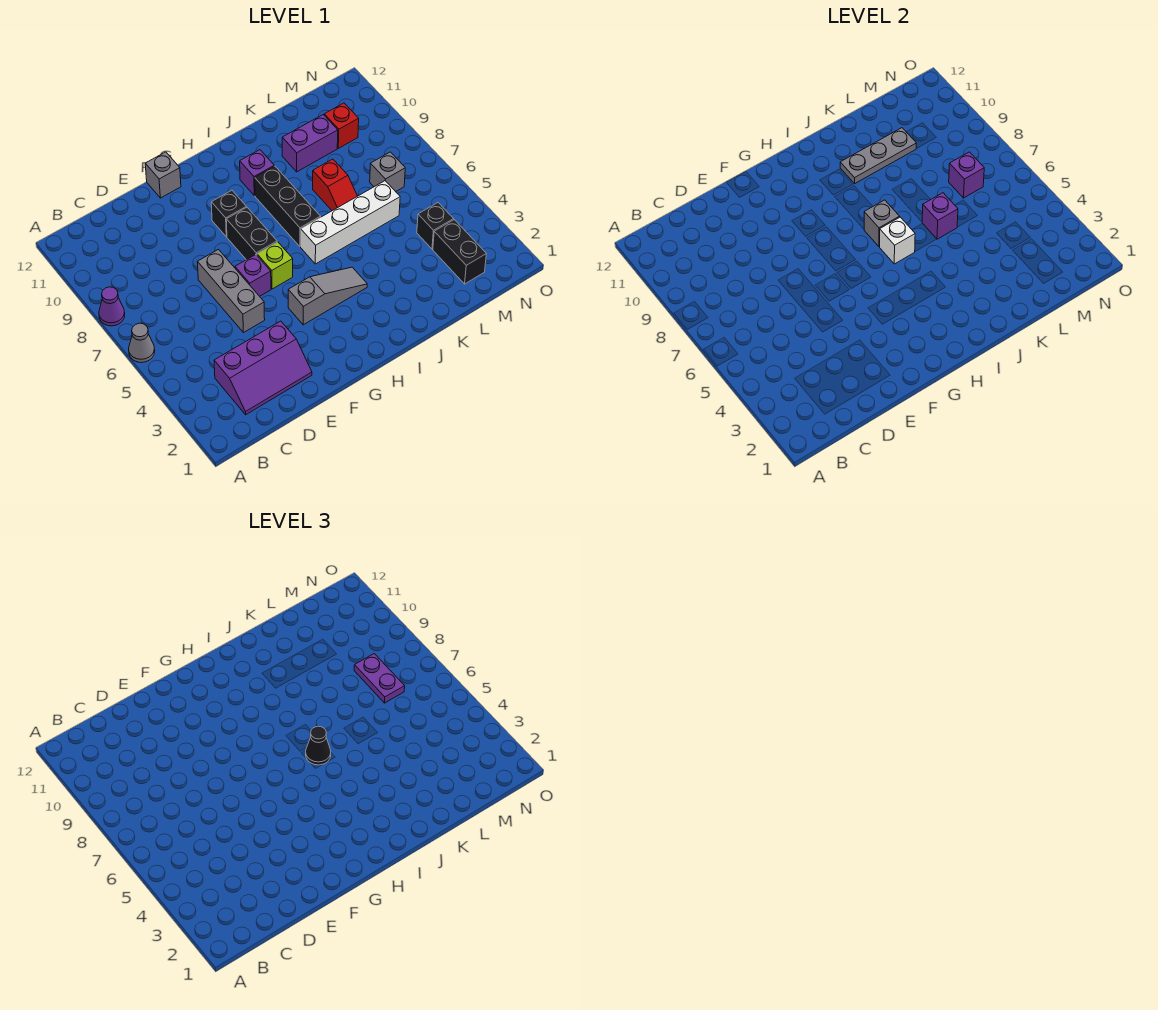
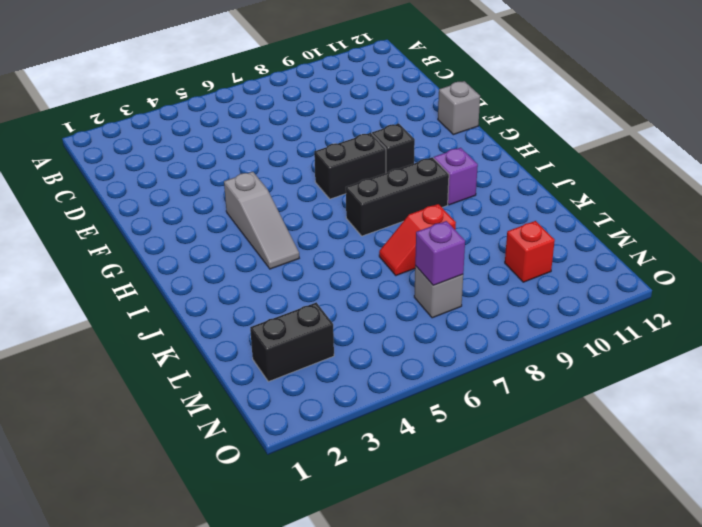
none -> grey 1x1 cone [129,323,155,362]
none -> purple 1x1 cone [99,287,125,326]
none -> purple 2x3 slope [214,321,312,415]

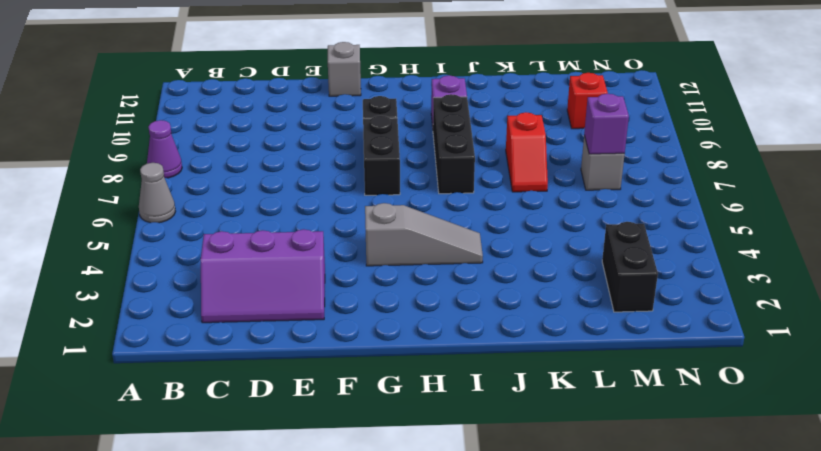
none -> grey 1x3 brick [198,250,265,333]
none -> purple 1x1 brick [235,255,271,296]
none -> lime 1x1 brick [257,242,293,289]

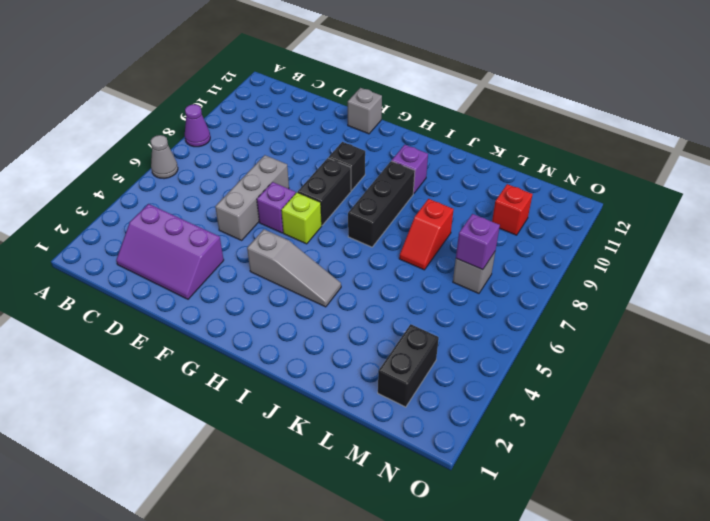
none -> white 1x4 brick [301,181,400,264]
none -> purple 1x2 brick [282,115,338,172]
none -> black 1x1 brick [417,203,454,249]

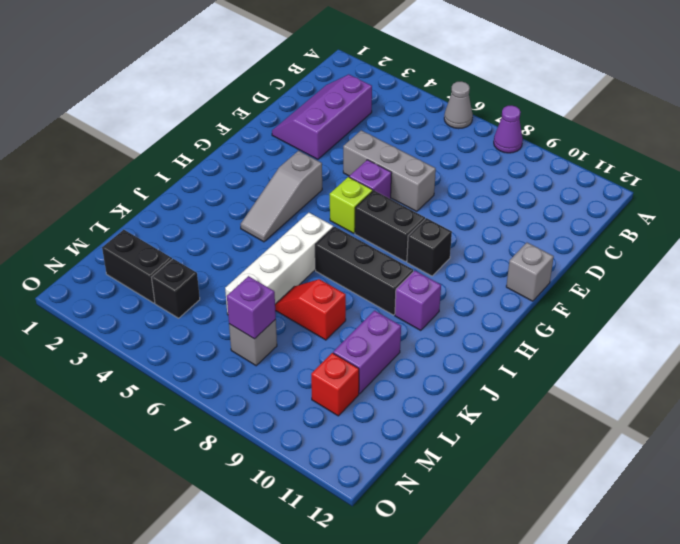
none -> white 1x1 brick [880,217,915,264]
none -> grey 1x1 brick [864,200,900,246]
none -> grey 1x3 plate [840,128,916,184]

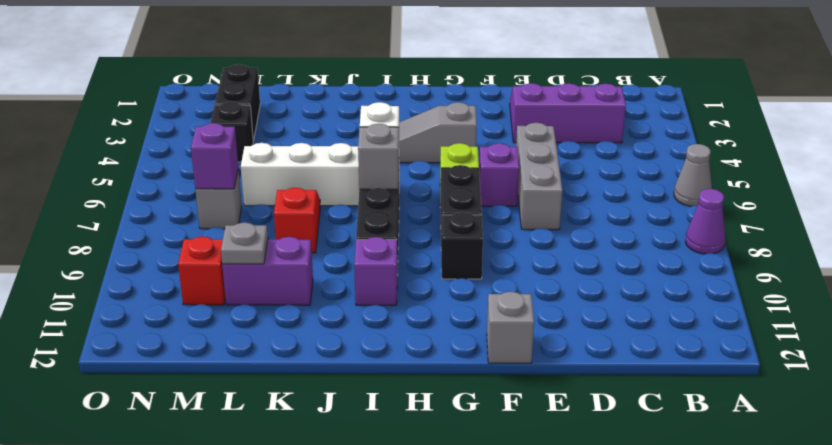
grey 1x1 plate [221,222,268,264] -> grey 1x3 plate [840,128,916,184]
none -> purple 1x1 brick [922,193,958,239]
none -> black 1x1 cone [306,726,331,765]
none -> purple 1x2 plate [354,654,405,703]

